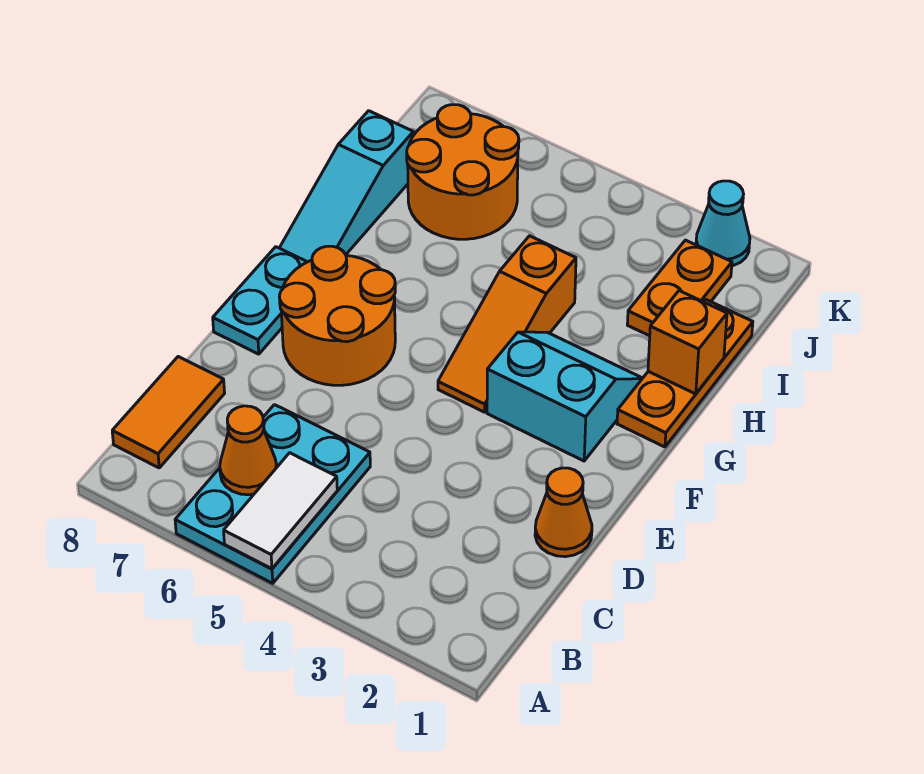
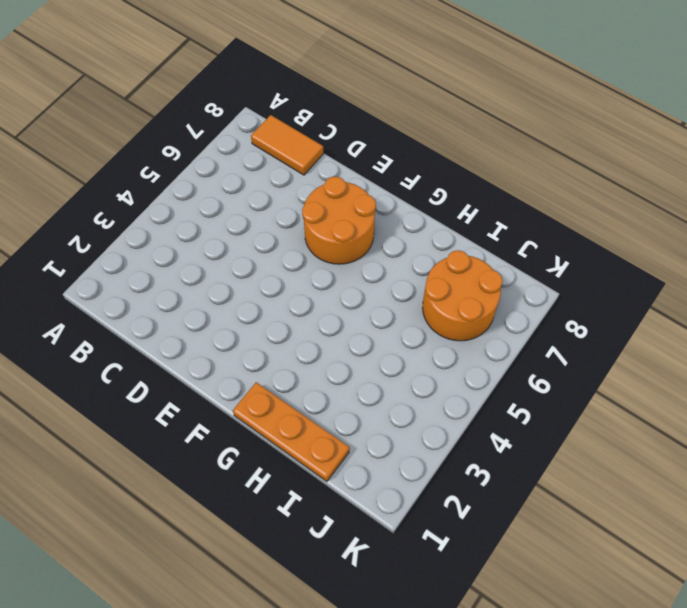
none -> cyan 2x3 plate [175,405,370,583]
none -> orange 1x1 cone [535,468,592,557]
none -> cyan 1x2 plate [213,247,307,354]

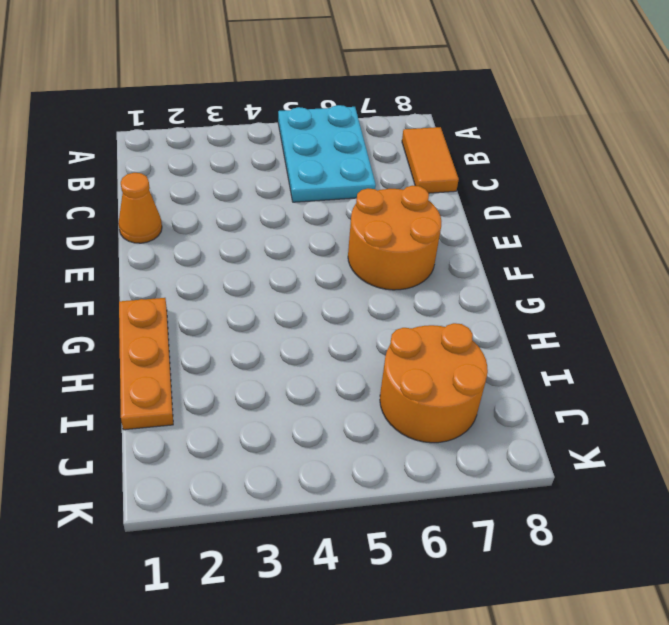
none -> cyan 1x2 plate [213,247,307,354]
none -> cyan 2x2 slope [487,332,642,461]
none -> orange 1x3 slope [438,236,576,412]

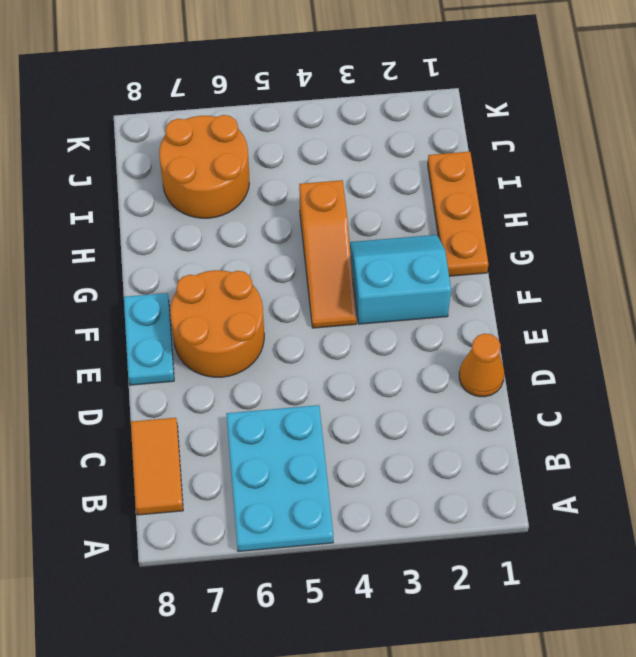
none -> cyan 1x3 slope [280,111,413,262]
none -> orange 1x2 plate [627,240,732,336]
none -> cyan 1x1 cone [696,181,750,266]

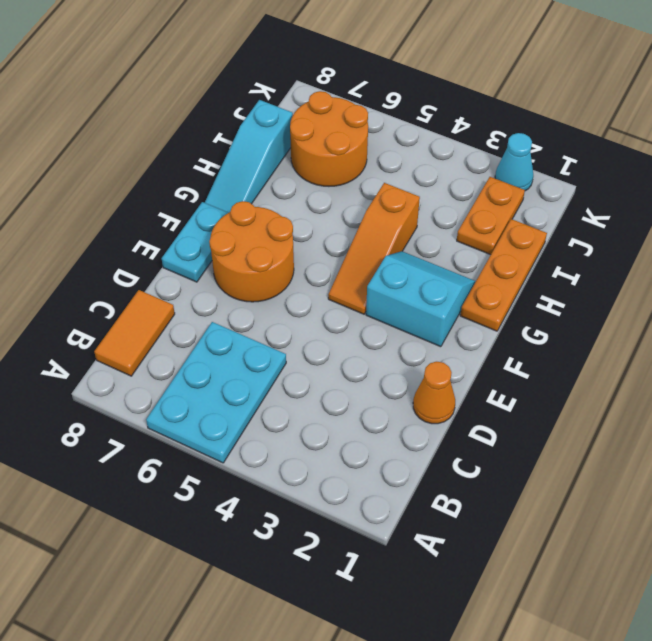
none -> white 1x2 tile [224,453,337,569]
none -> orange 1x1 cone [220,406,277,495]
none -> orange 1x1 brick [648,291,727,394]

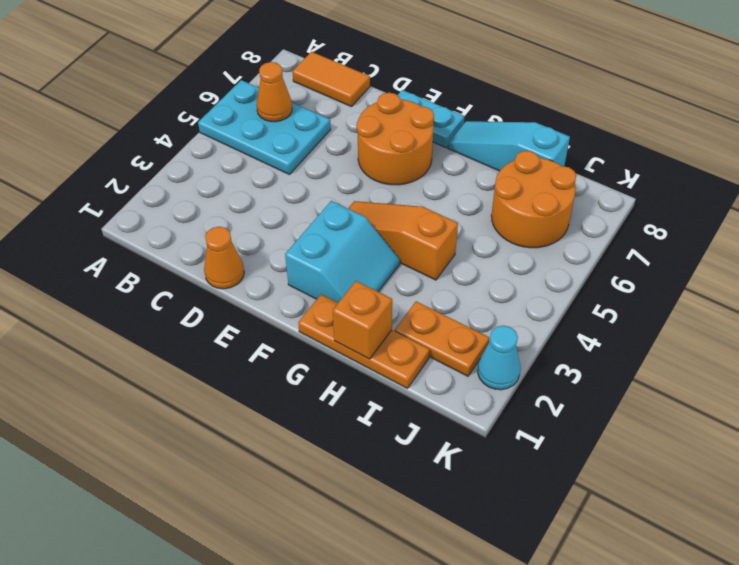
none -> white 1x2 tile [224,453,337,569]

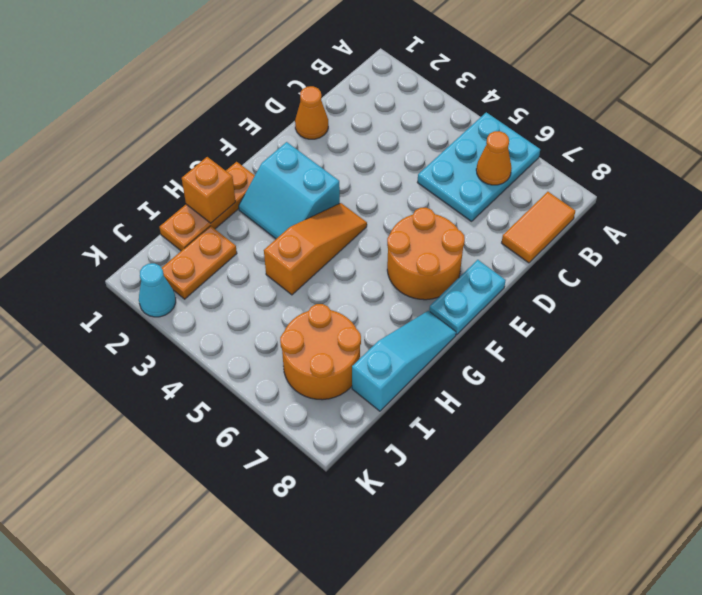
none -> white 1x2 tile [224,453,337,569]

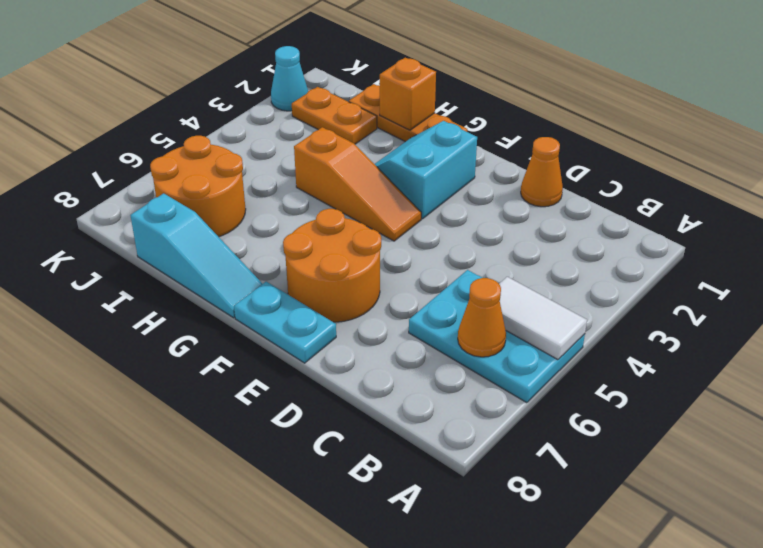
none -> orange 1x2 tile [112,357,225,468]

